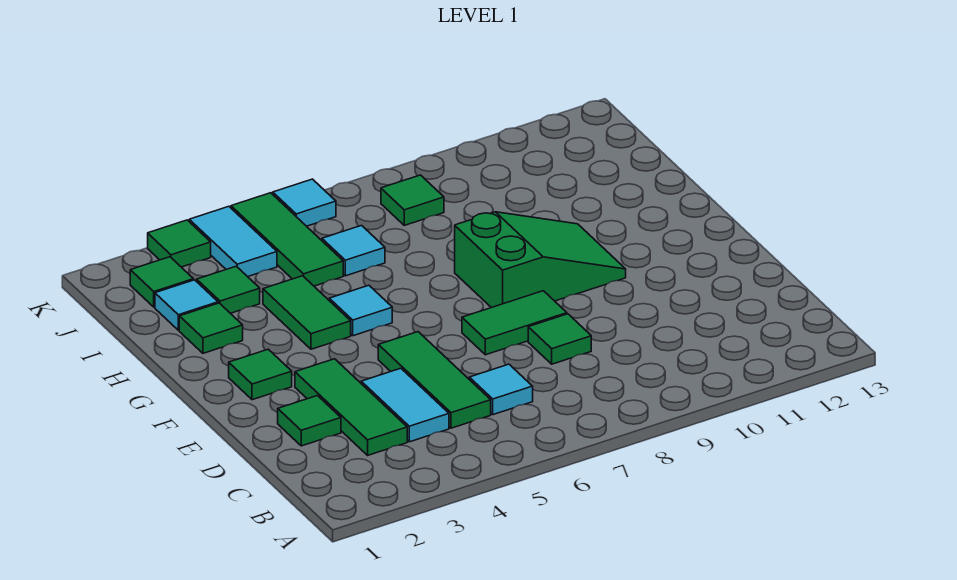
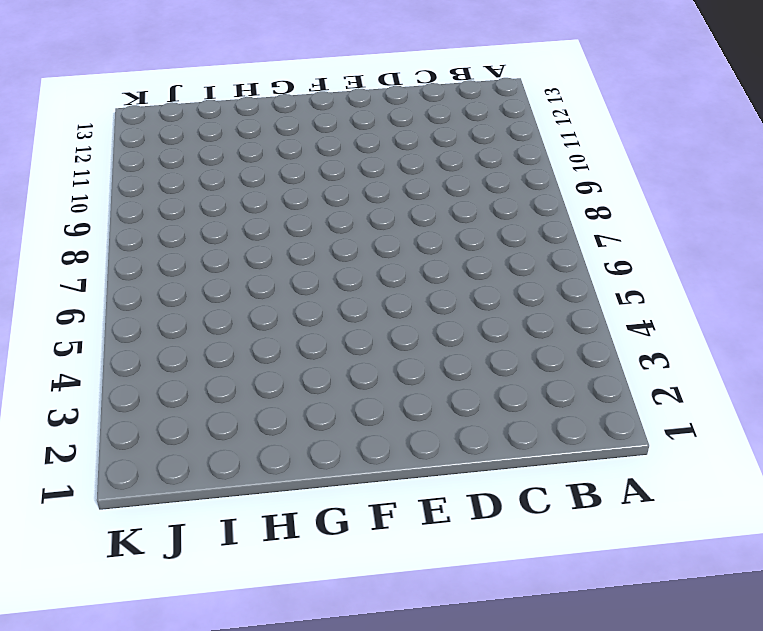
none -> green 1x3 tile [295,359,407,455]
none -> cyan 1x2 tile [361,368,449,442]
none -> green 1x3 tile [378,332,491,428]

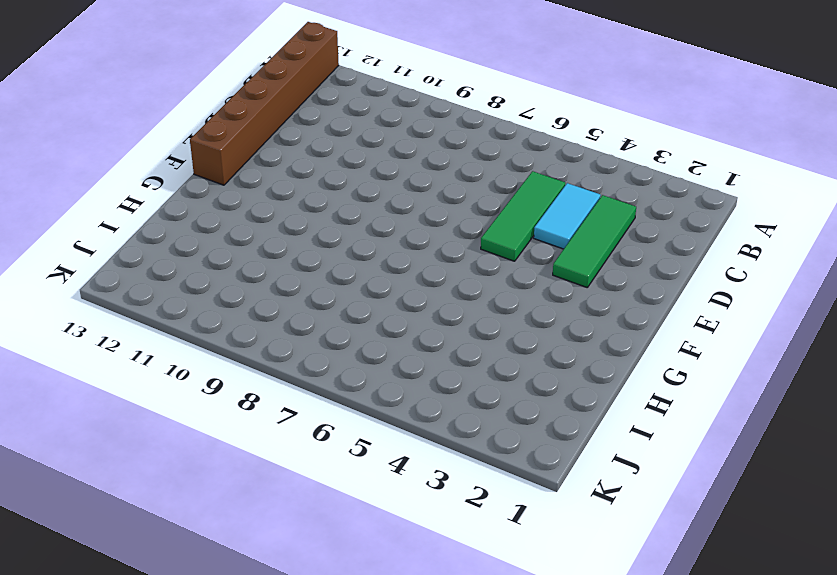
brown 1x6 brick [190,22,339,185] -> none
none -> cyan 1x1 tile [469,364,533,415]
none -> green 1x1 tile [278,396,341,446]
none -> green 1x1 tile [528,314,591,364]

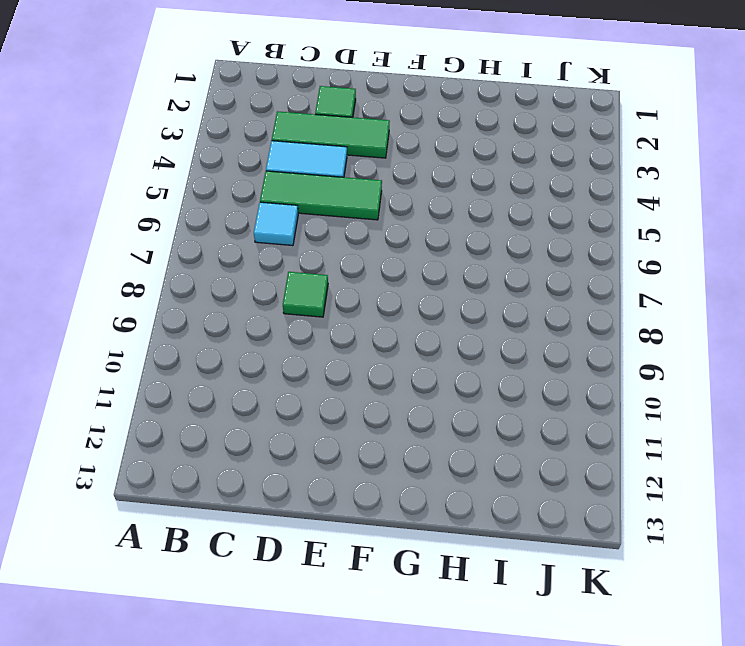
none -> green 1x2 tile [462,291,567,355]
none -> green 1x1 tile [229,349,292,400]
none -> green 2x3 slope [455,212,626,308]

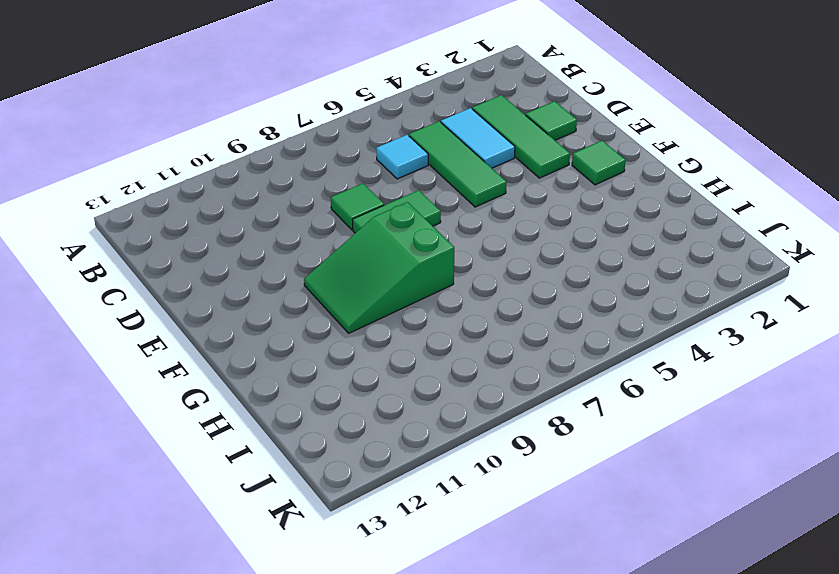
none -> green 1x2 tile [263,276,351,349]
none -> cyan 1x1 tile [329,285,392,336]
none -> green 1x1 tile [179,303,243,353]

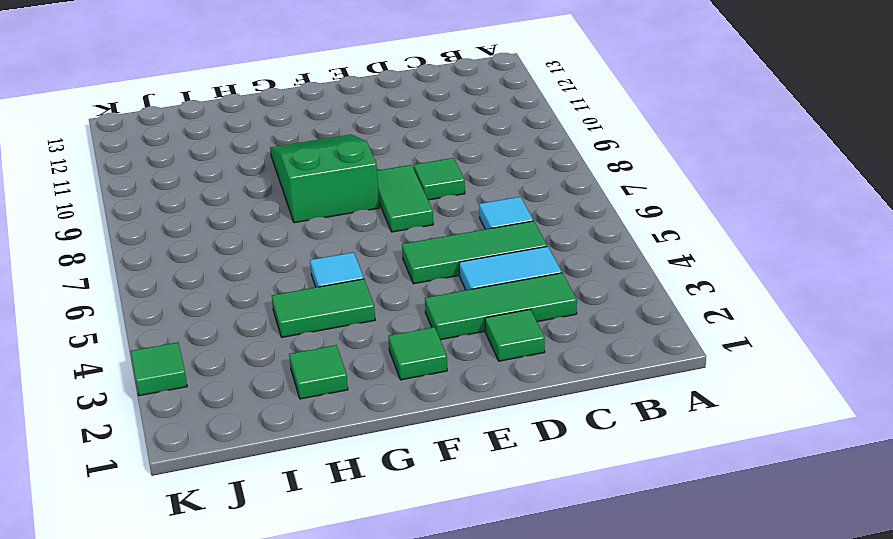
none -> cyan 1x1 tile [155,280,218,330]
none -> green 1x1 tile [197,266,260,313]
none -> green 1x3 tile [231,193,343,286]

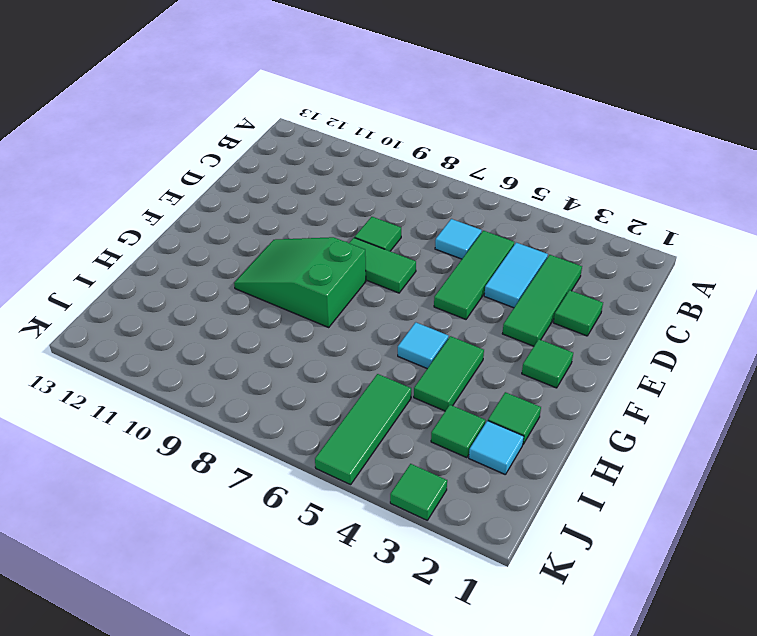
none -> cyan 1x1 tile [322,226,385,276]
none -> green 1x1 tile [130,257,193,307]
none -> cyan 1x2 tile [189,206,277,277]

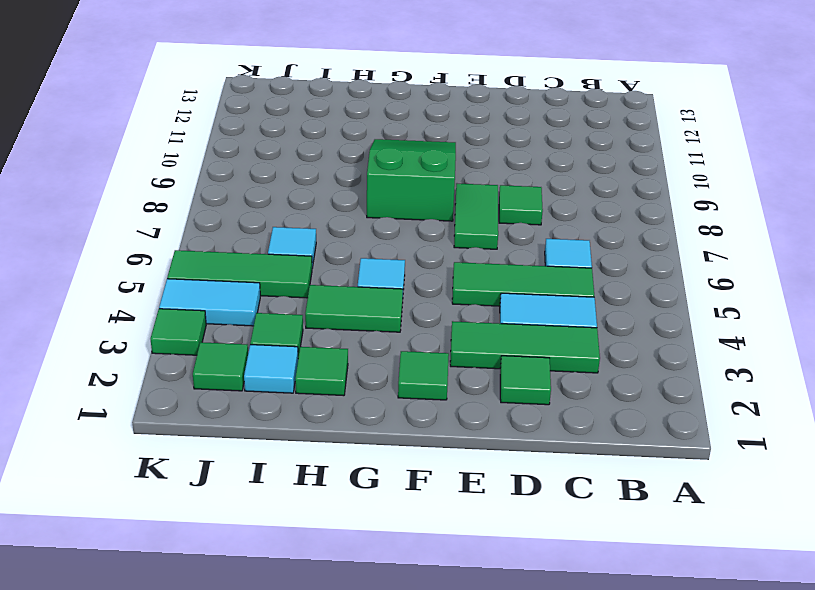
none -> green 1x1 tile [381,175,444,225]
none -> cyan 1x1 tile [273,179,336,226]

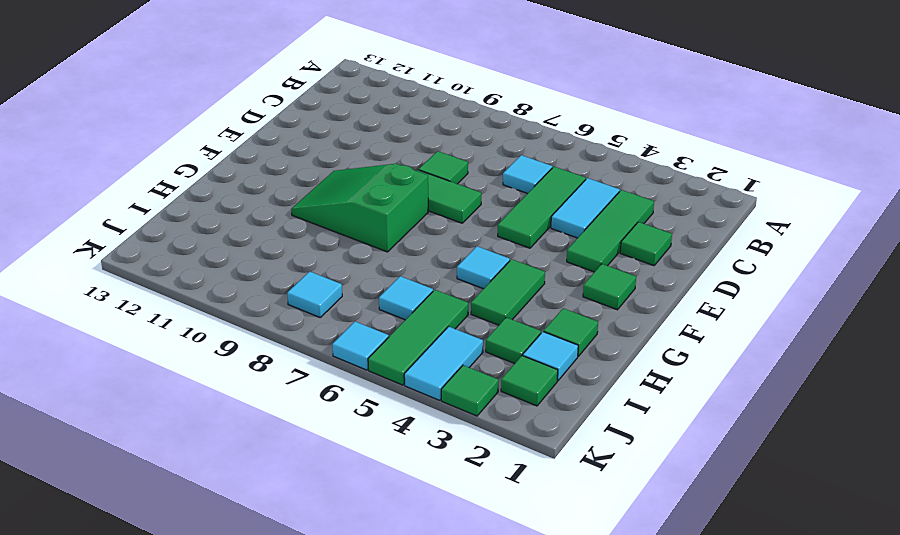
cyan 1x1 tile [287,271,342,317] -> green 1x1 tile [381,175,444,225]

